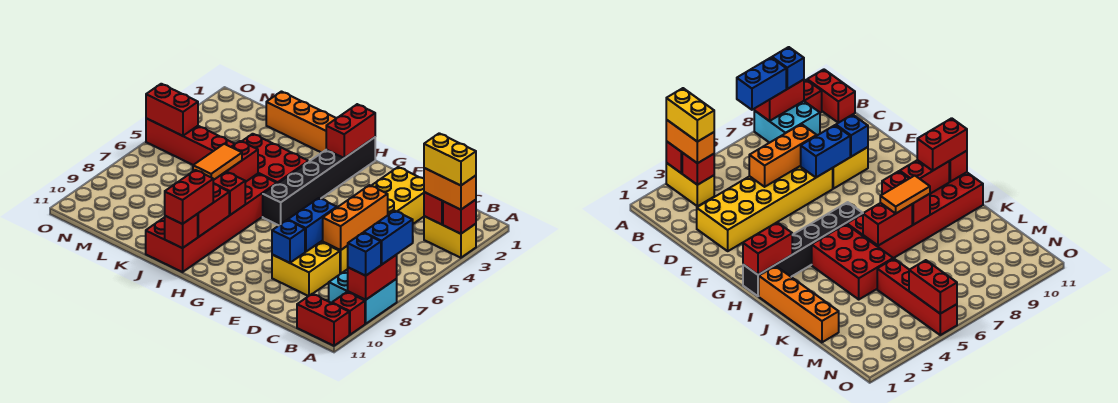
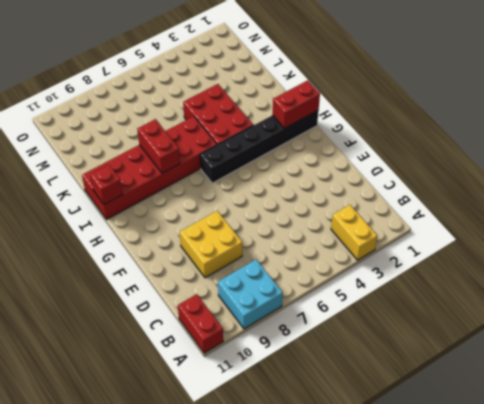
none -> red 1x1 brick [332,292,365,335]
none -> yellow 2x6 brick [321,167,424,274]
none -> orange 1x4 brick [266,92,336,153]

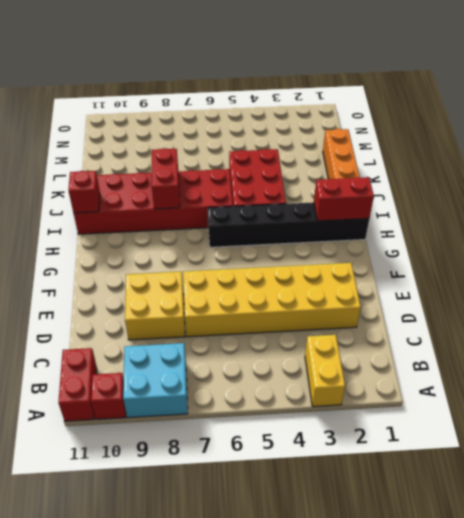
none -> red 1x4 brick [146,118,235,165]
none -> red 1x1 brick [443,200,476,234]
none -> red 1x2 brick [348,255,397,300]

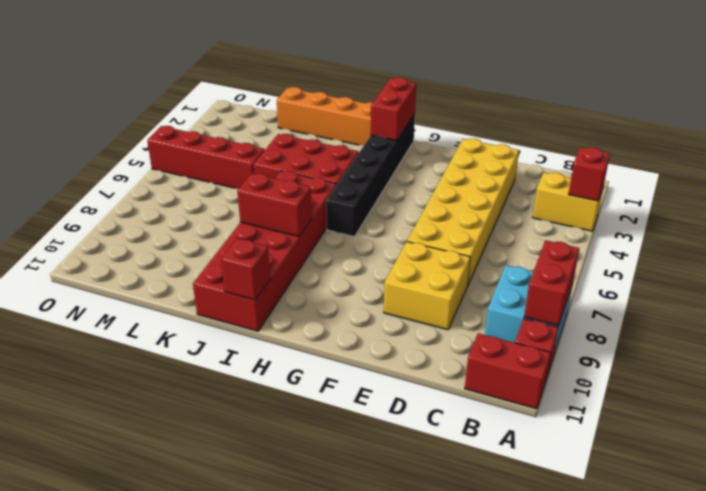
none -> red 1x1 brick [424,192,443,225]
none -> orange 1x3 brick [323,185,388,250]
none -> blue 1x2 brick [288,198,337,252]

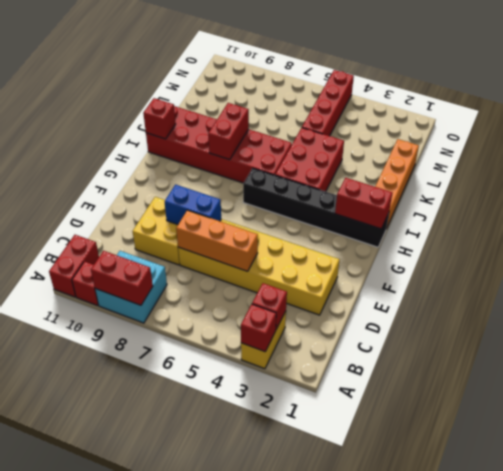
none -> blue 1x1 brick [272,220,305,263]
none -> red 1x2 brick [198,184,229,237]
none -> red 1x2 brick [226,141,258,182]

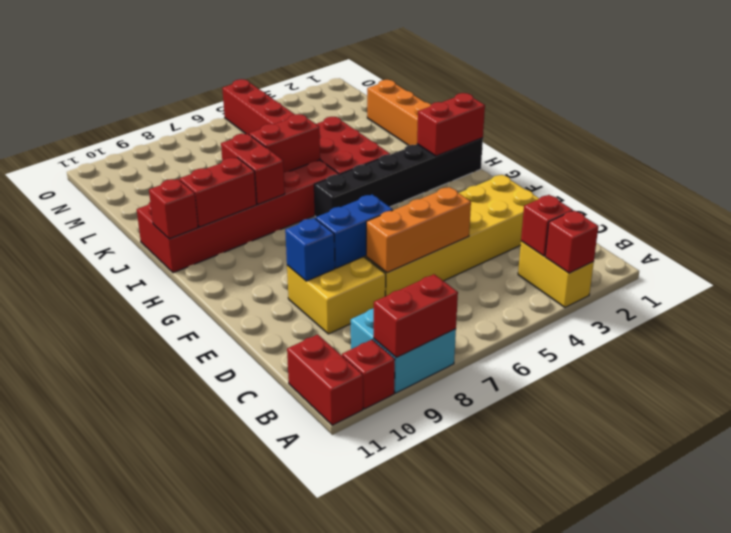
none -> red 1x2 brick [146,84,198,136]
none -> orange 1x2 brick [424,168,476,210]
none -> blue 1x2 brick [364,211,413,265]

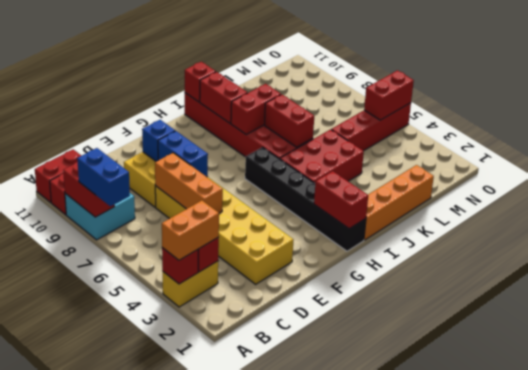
none -> blue 1x1 brick [347,233,381,276]
none -> red 1x2 brick [165,170,213,224]
none -> orange 1x2 tile [193,144,242,180]

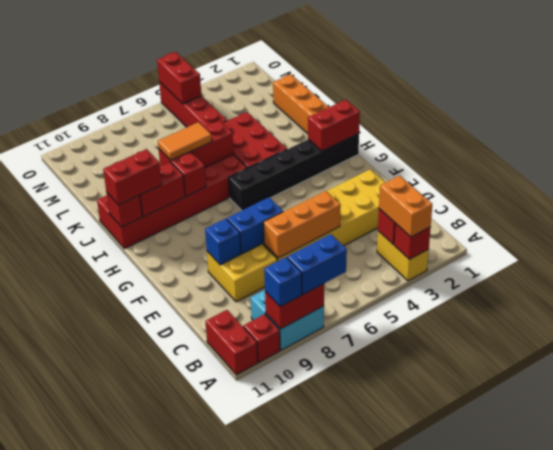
none -> yellow 1x2 brick [424,133,476,186]

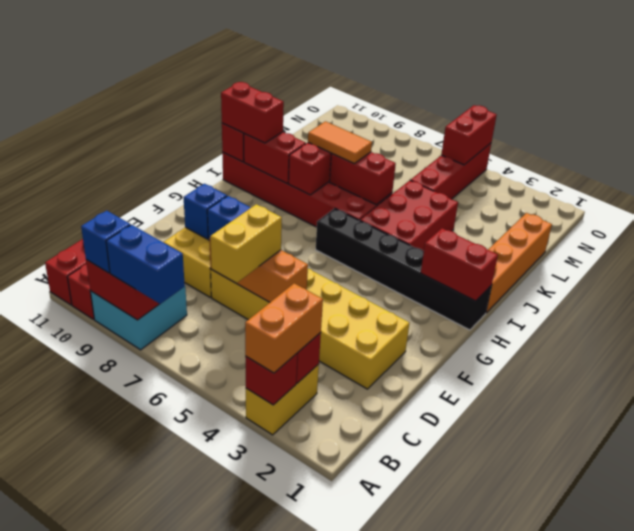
yellow 1x2 brick [210,204,282,283] -> yellow 1x2 brick moved to [424,133,476,186]

